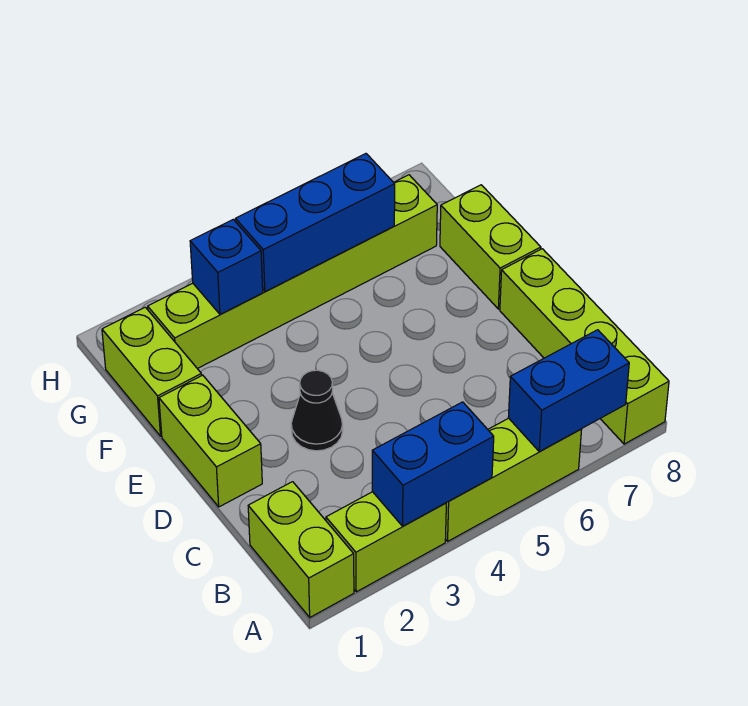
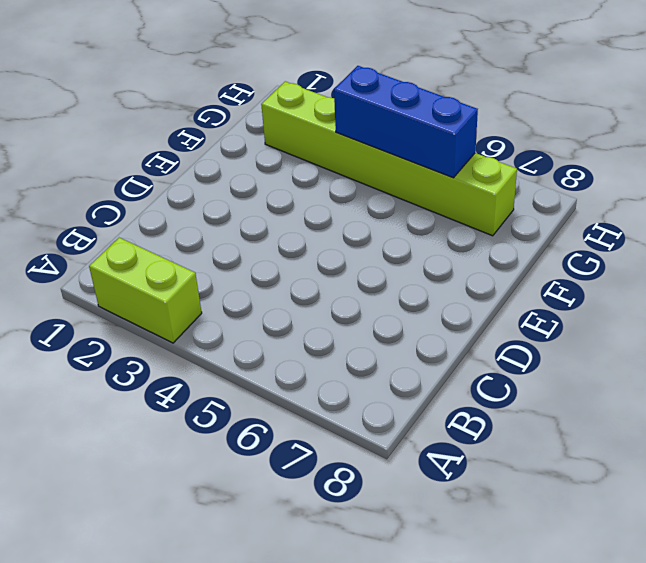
none -> lime 1x2 brick [248,482,354,617]
none -> lime 1x3 brick [446,418,582,541]
none -> lime 1x4 brick [500,249,669,444]

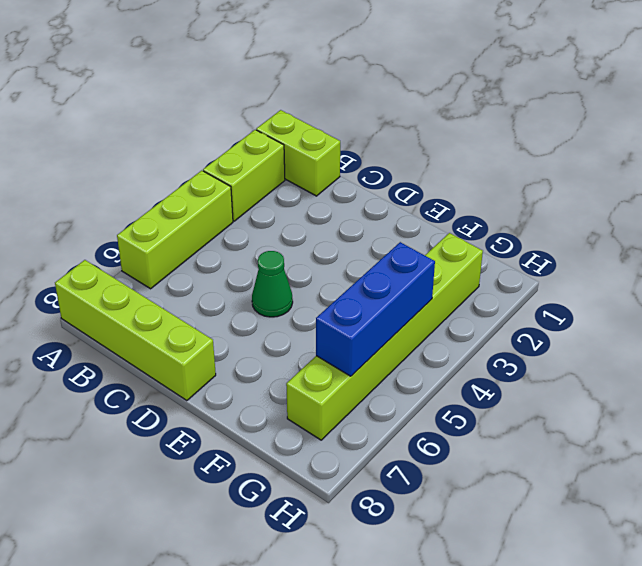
green 1x1 cone [252,251,293,317] -> none
none -> lime 1x2 brick [159,375,262,507]
none -> black 1x1 cone [291,370,343,451]
none -> lime 1x2 brick [440,185,541,309]

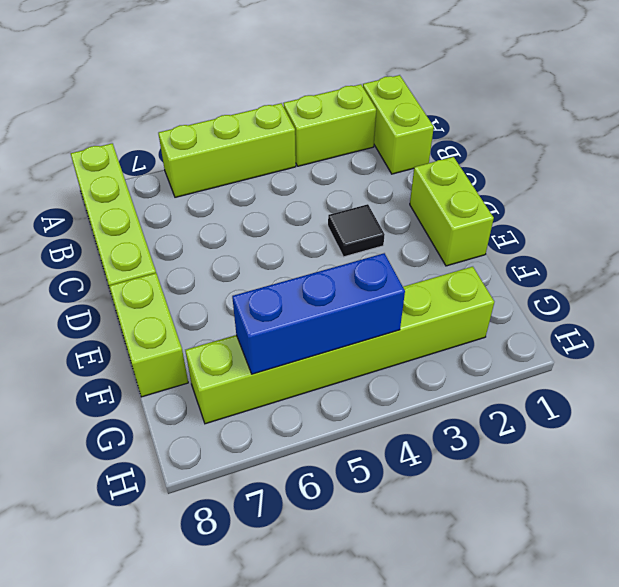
black 1x1 tile [328,204,385,257] -> black 1x1 cone [291,370,343,451]
none -> lime 1x2 brick [102,307,202,436]
none -> blue 1x2 brick [372,402,494,526]
none -> blue 1x2 brick [508,330,629,451]

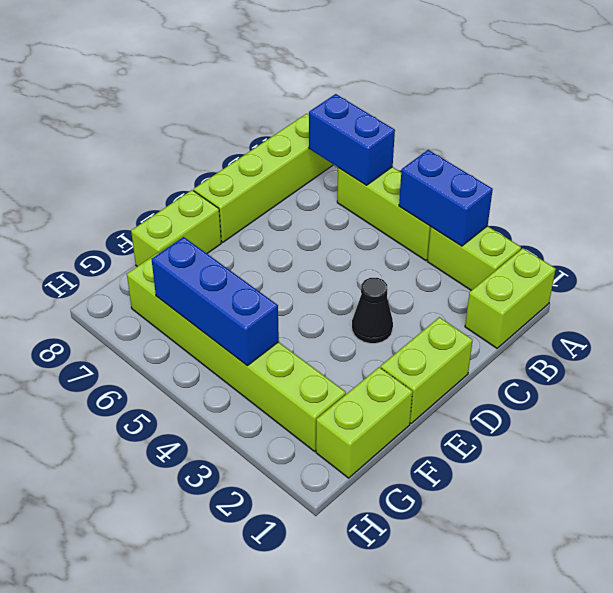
none -> blue 1x1 brick [190,220,263,315]

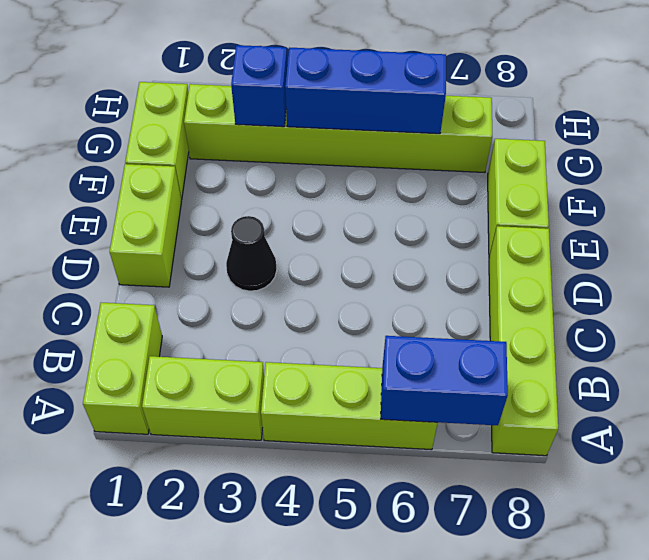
none -> blue 1x2 brick [372,402,494,526]

